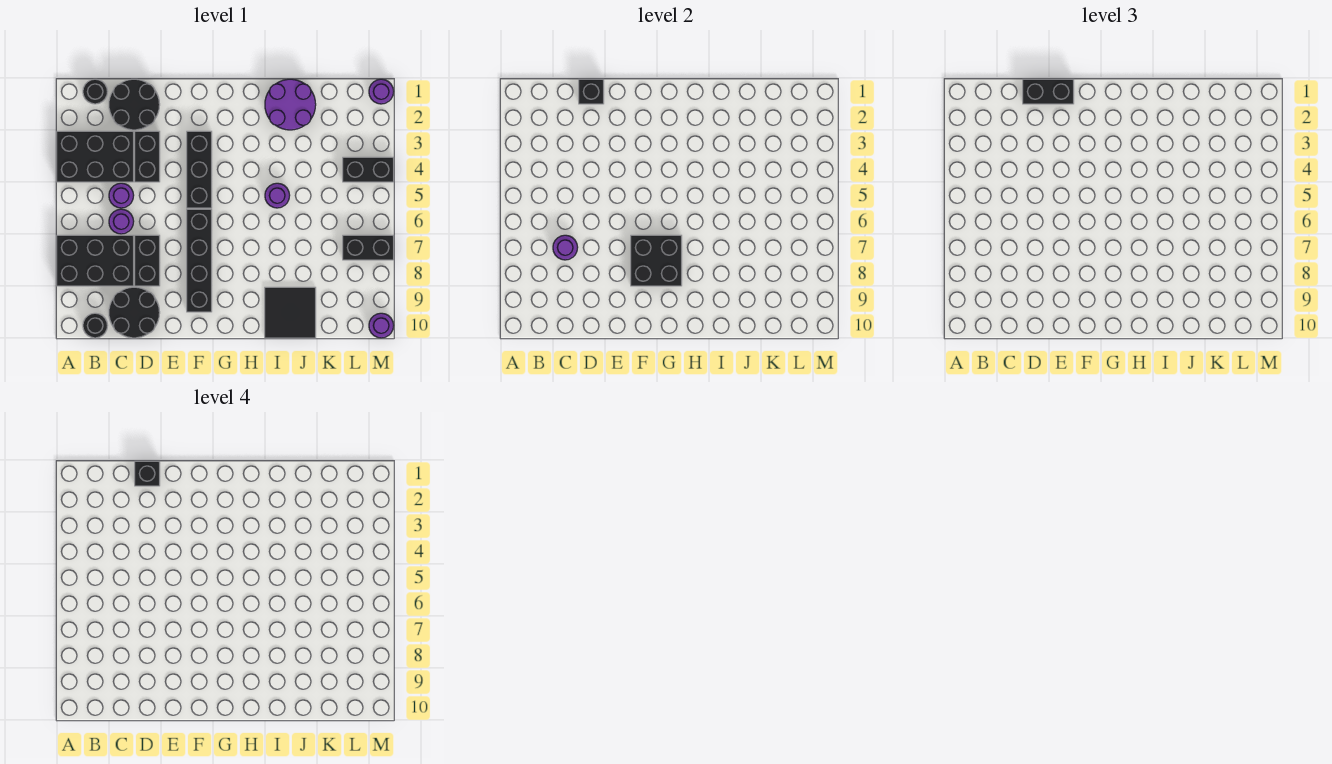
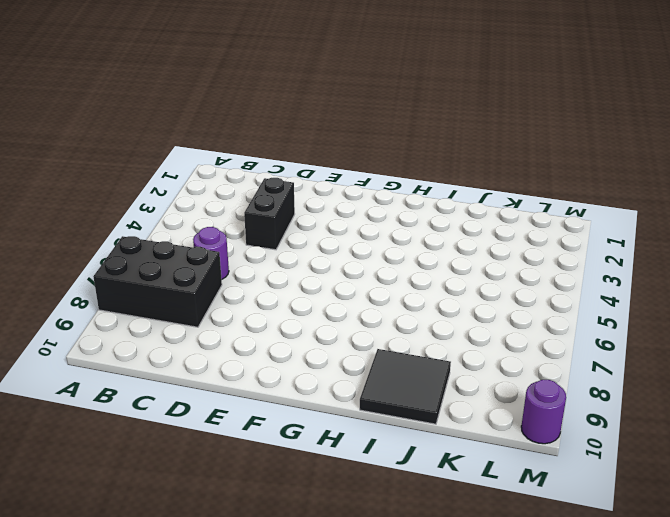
none -> black 2x3 brick [57,131,134,182]
none -> black 1x1 round brick [83,79,108,104]
none -> black 1x1 round brick [83,313,108,338]

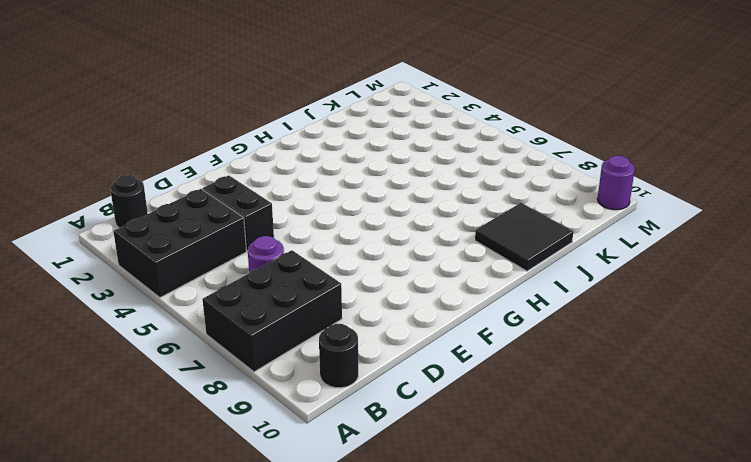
none -> black 2x2 round brick [109,79,160,130]
none -> purple 1x1 round brick [109,183,134,208]
none -> black 2x2 round brick [109,287,160,338]

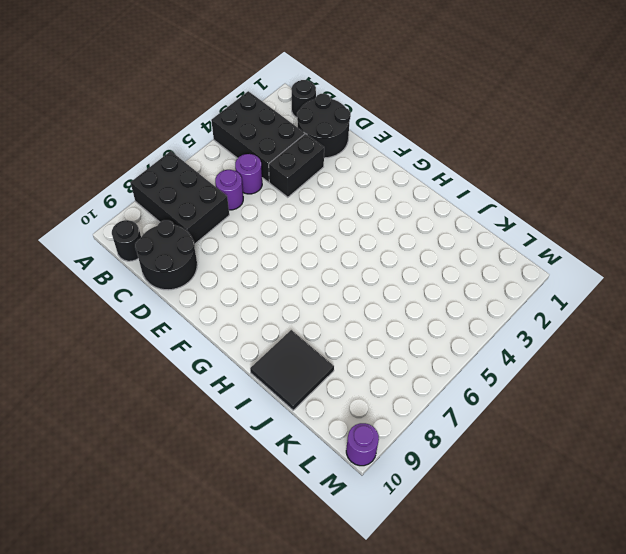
none -> black 1x2 brick [135,235,160,286]
none -> black 1x3 brick [187,131,212,208]
none -> black 1x4 brick [187,209,212,312]

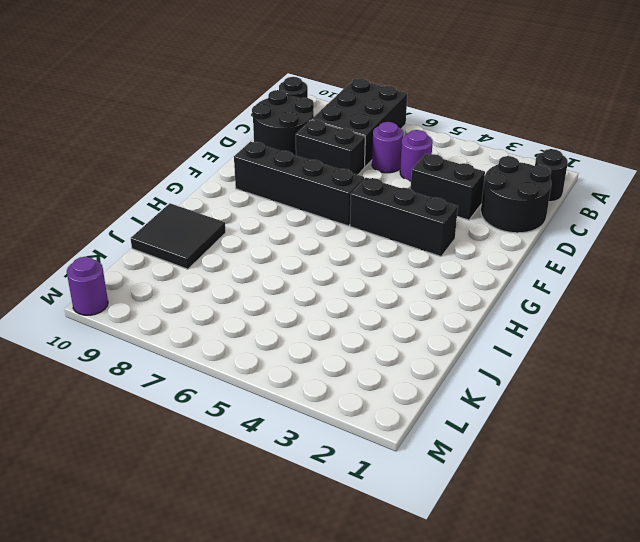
none -> black 2x3 brick [57,131,134,182]
none -> purple 2x2 round brick [265,79,316,130]
none -> purple 1x1 round brick [265,183,290,208]

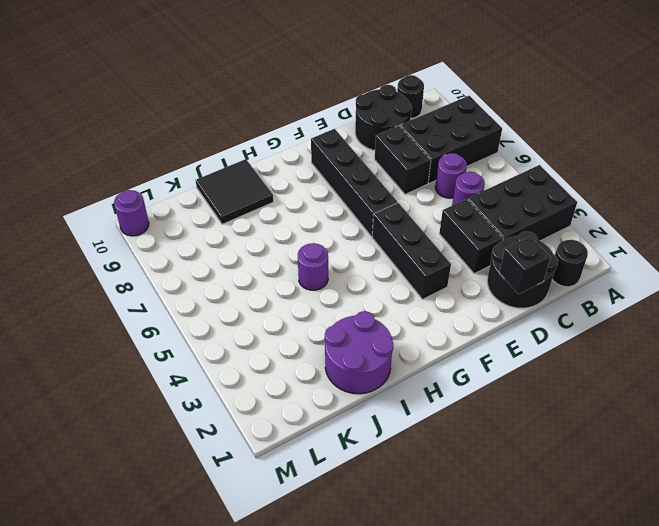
none -> black 1x2 brick [343,157,394,182]
none -> black 1x2 brick [343,235,394,260]
none -> purple 1x1 round brick [369,79,394,104]

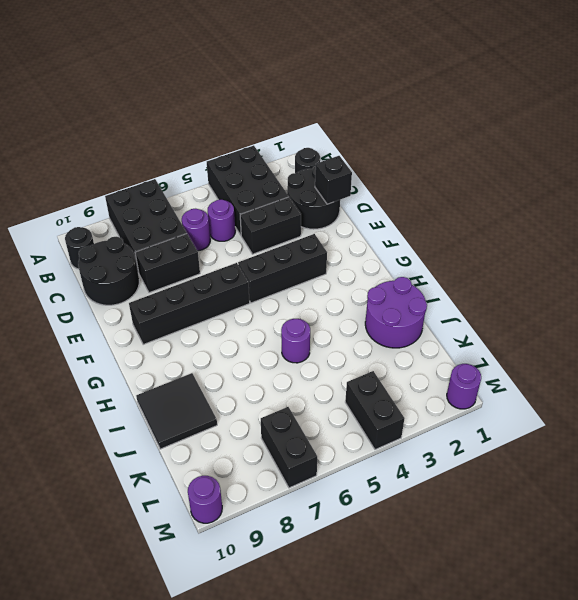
none -> purple 1x1 round brick [553,235,578,260]
none -> black 2x2 brick [631,235,682,286]
none -> black 1x2 brick [1023,79,1074,104]

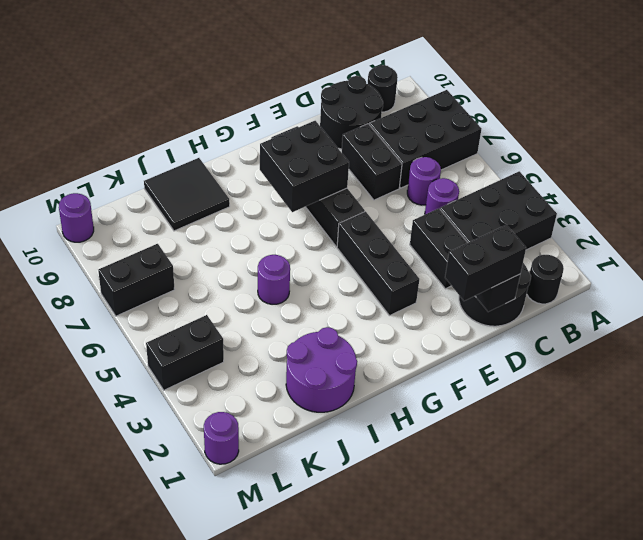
none -> purple 1x1 round brick [553,235,578,260]
none -> black 1x1 brick [135,461,160,486]

